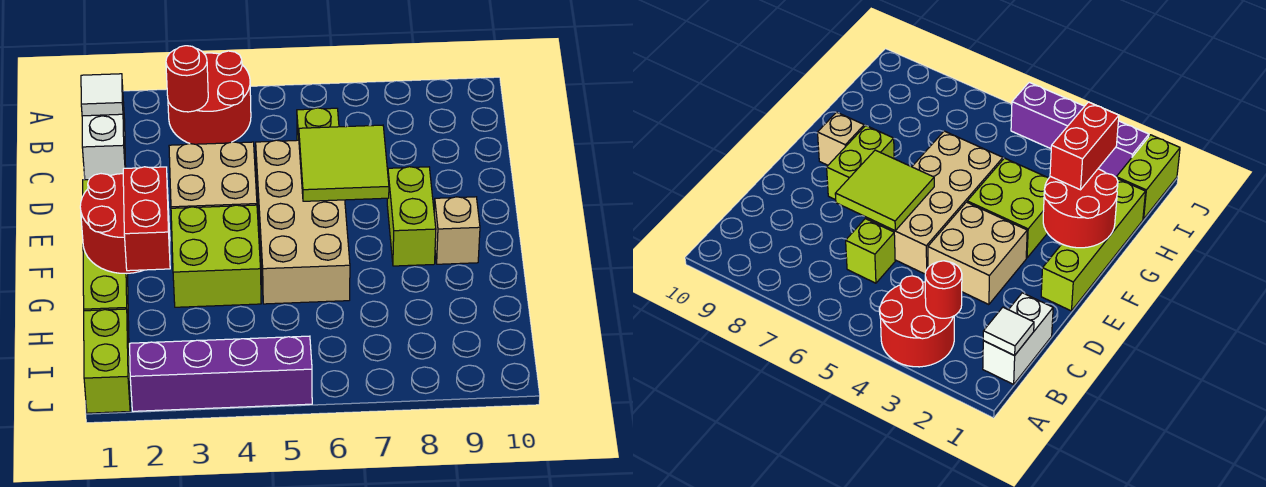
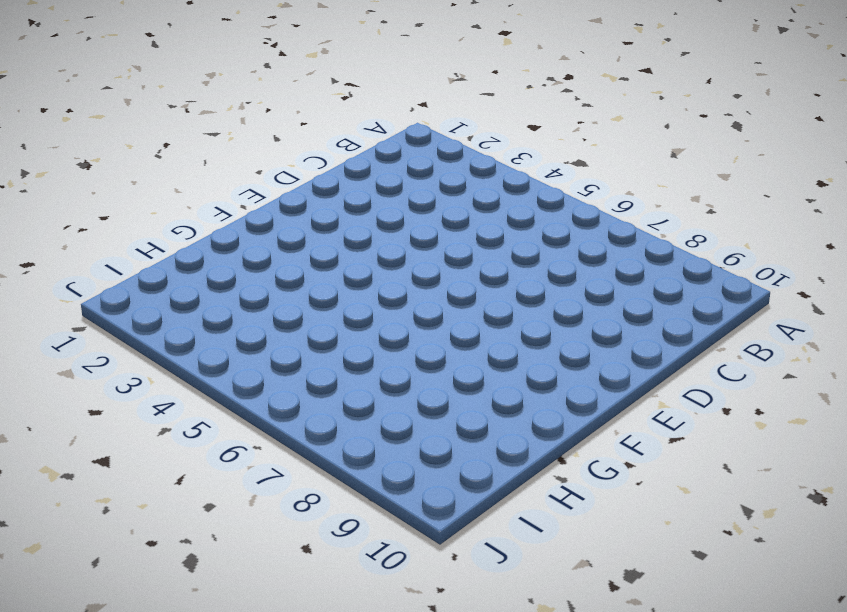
none -> red 2x2 round brick [168,51,251,144]
none -> white 1x2 brick [82,102,126,180]
none -> lime 1x1 brick [297,108,339,140]

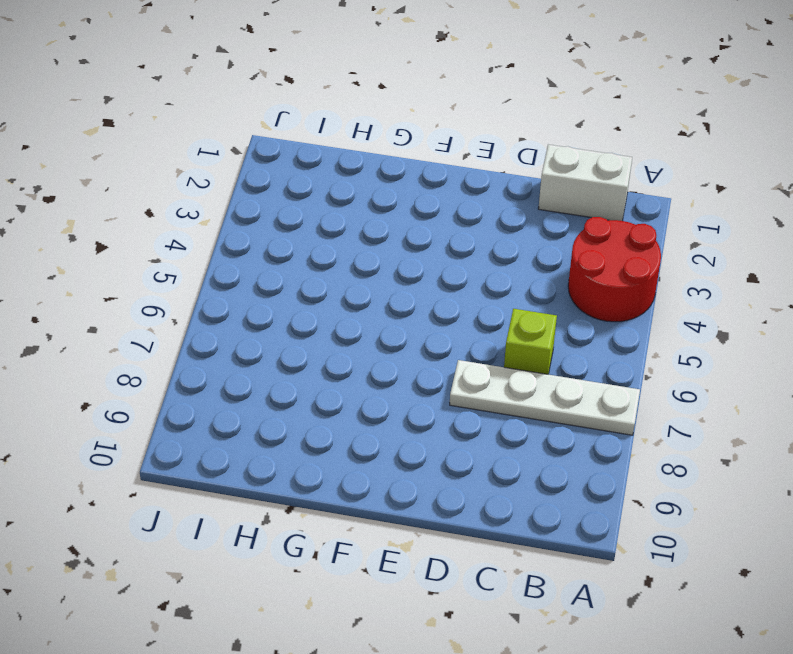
white 1x4 plate [450,360,640,435] -> none
none -> tan 2x2 brick [169,142,257,208]
none -> tan 2x4 brick [256,140,350,304]
none -> lime 1x4 brick [83,180,129,337]

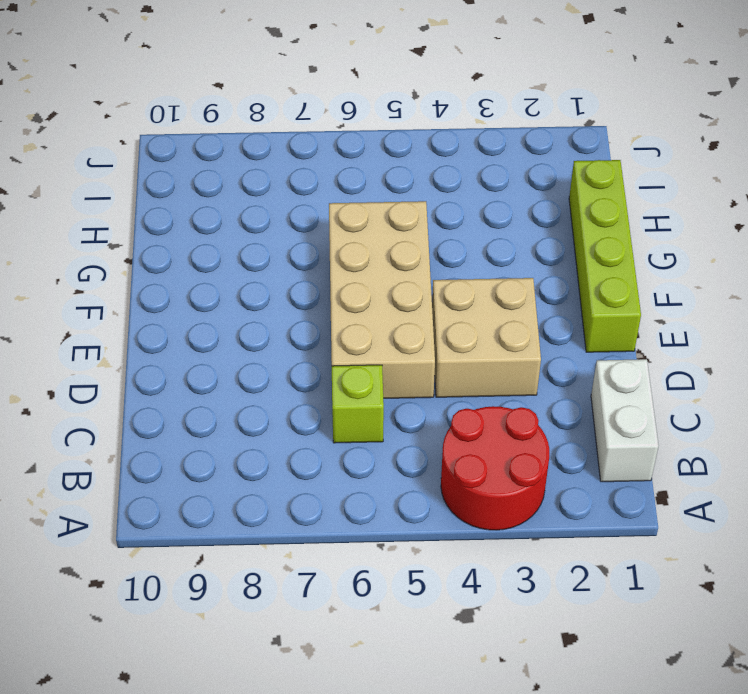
none -> lime 1x2 brick [387,167,436,266]
none -> lime 2x2 brick [171,205,261,307]
none -> tan 1x1 brick [434,197,480,264]

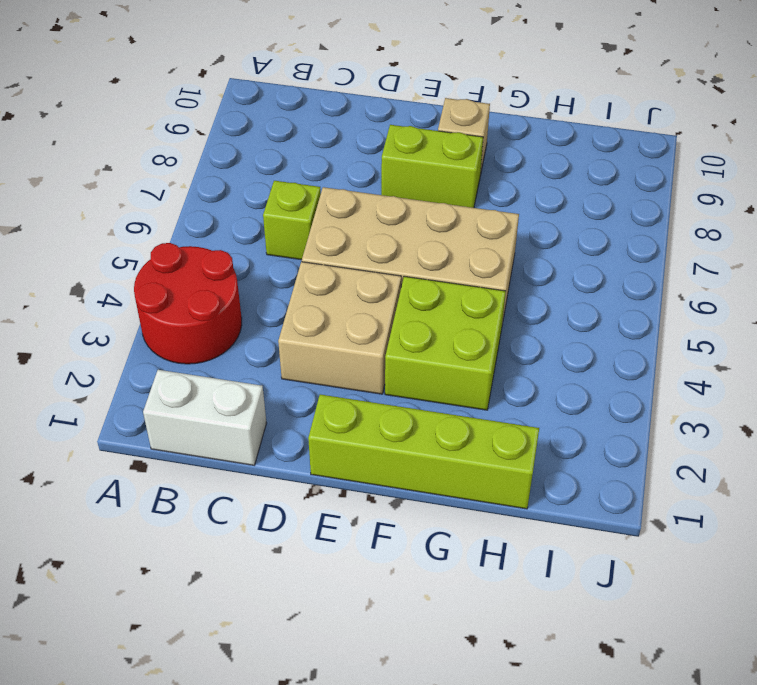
none -> lime 1x2 brick [84,309,130,413]
none -> purple 1x4 brick [130,336,312,411]
none -> white 1x1 tile [81,74,123,116]

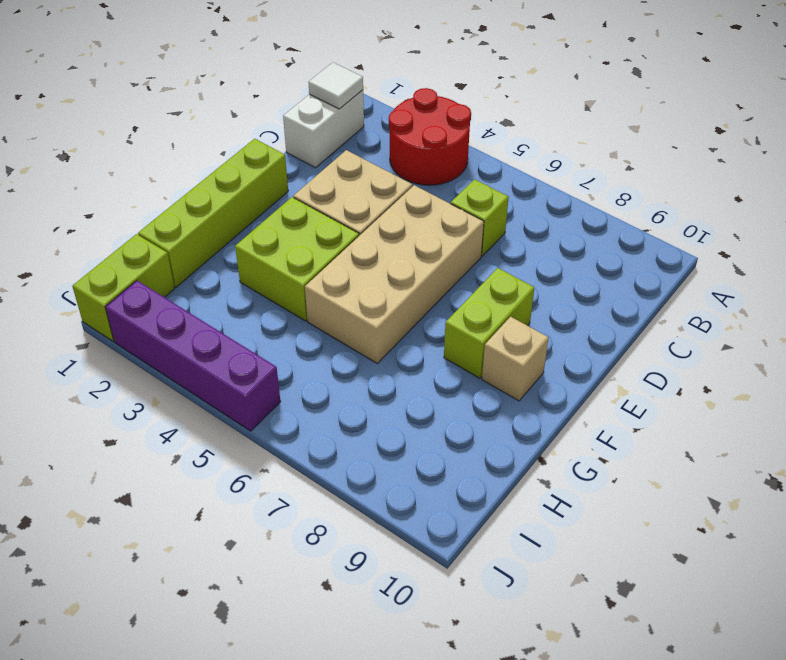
none -> red 1x1 round brick [166,46,208,112]
none -> lime 2x2 tile [299,125,389,201]
none -> red 2x2 round brick [80,174,170,274]

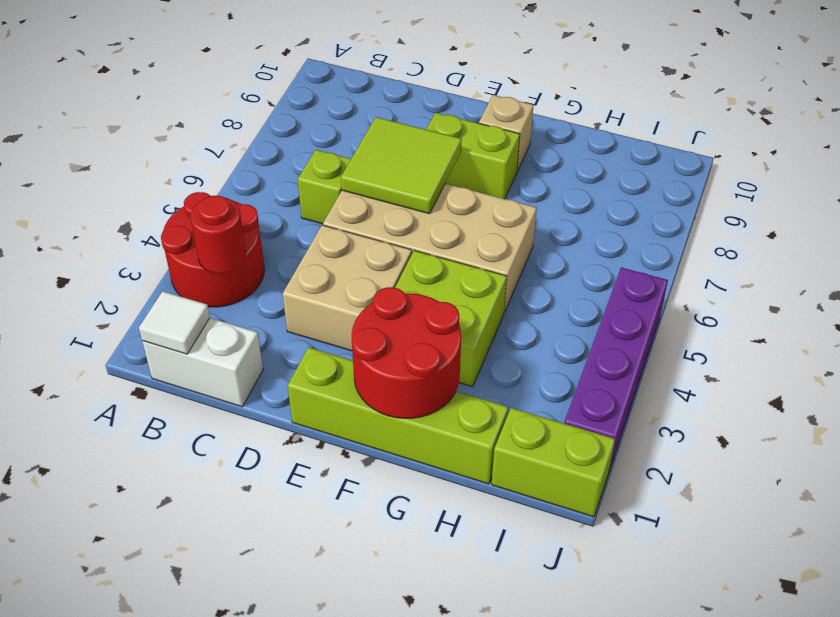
none -> red 1x2 brick [123,167,170,271]

